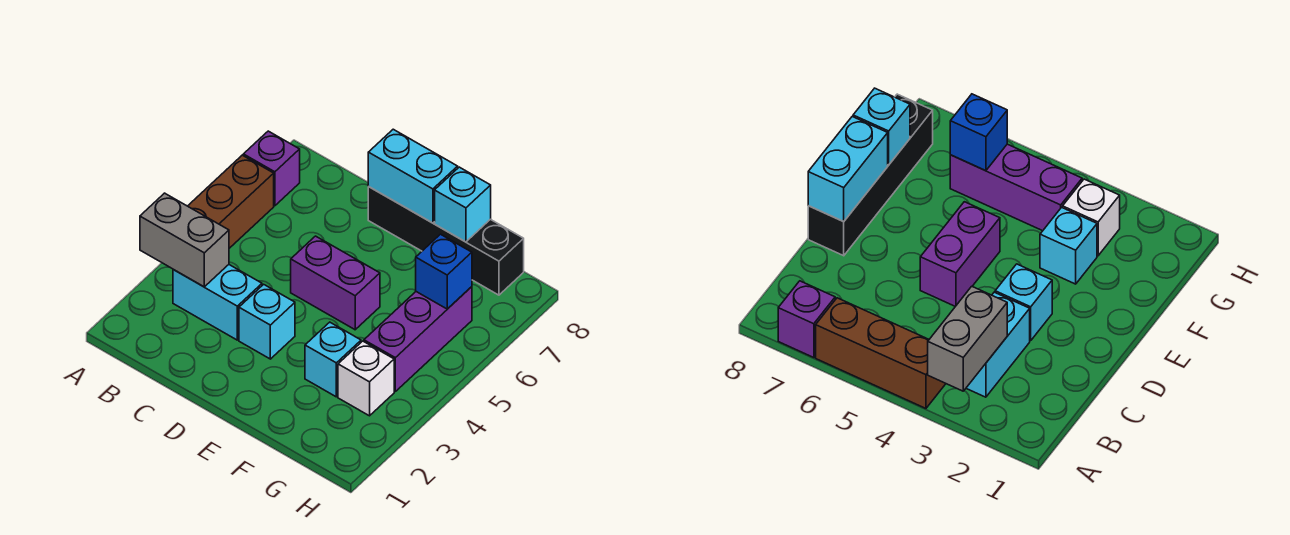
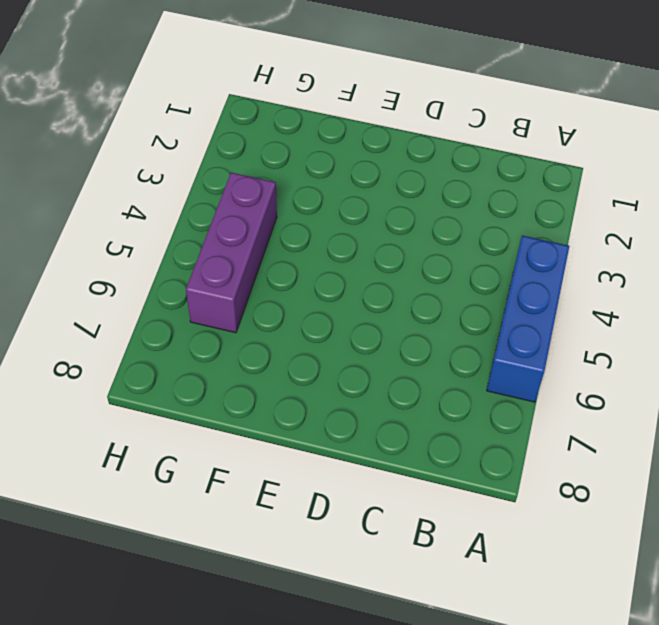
blue 1x3 brick [487,236,569,402] -> brown 1x3 brick [188,155,274,248]
none -> purple 1x1 brick [243,131,300,206]
none -> cyan 1x2 brick [173,265,262,340]
none -> cyan 1x1 brick [239,284,295,359]

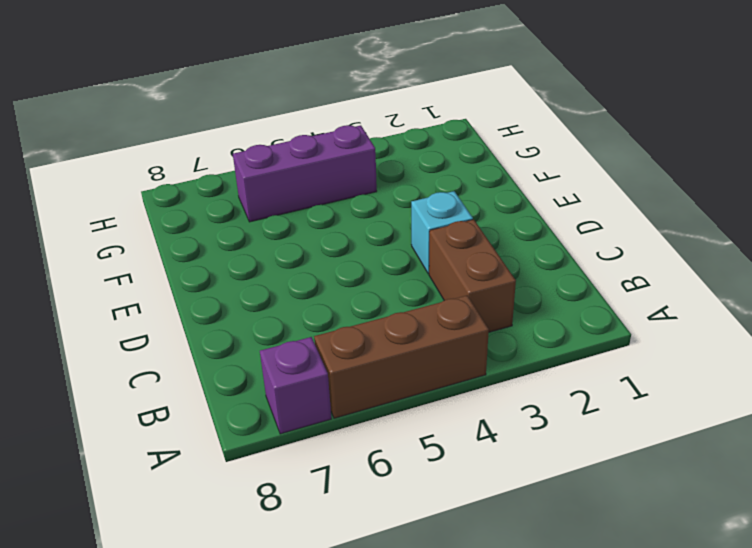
brown 1x2 brick [429,219,516,332] -> cyan 1x2 brick [173,265,262,340]
none -> purple 1x2 brick [291,236,380,330]
none -> black 1x4 brick [368,187,524,295]
none -> cyan 1x1 brick [305,322,361,397]

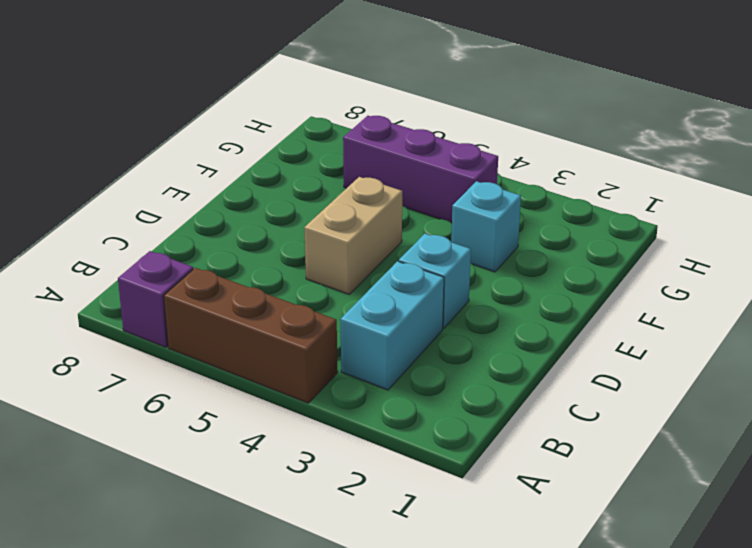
tan 1x2 brick [304,177,402,294] -> purple 1x2 brick [291,236,380,330]
none -> black 1x4 brick [368,187,524,295]
none -> white 1x1 brick [338,341,394,416]
none -> grey 1x2 brick [140,193,229,287]

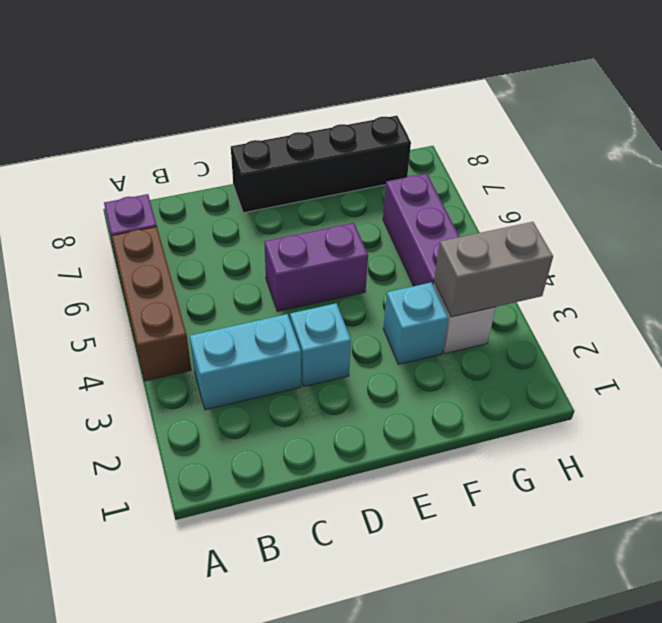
grey 1x2 brick [434,222,553,317] -> grey 1x2 brick moved to [140,193,229,287]
none -> cyan 1x2 brick [368,129,458,223]
none -> cyan 1x1 brick [435,167,491,242]
none -> blue 1x1 brick [416,234,472,309]

